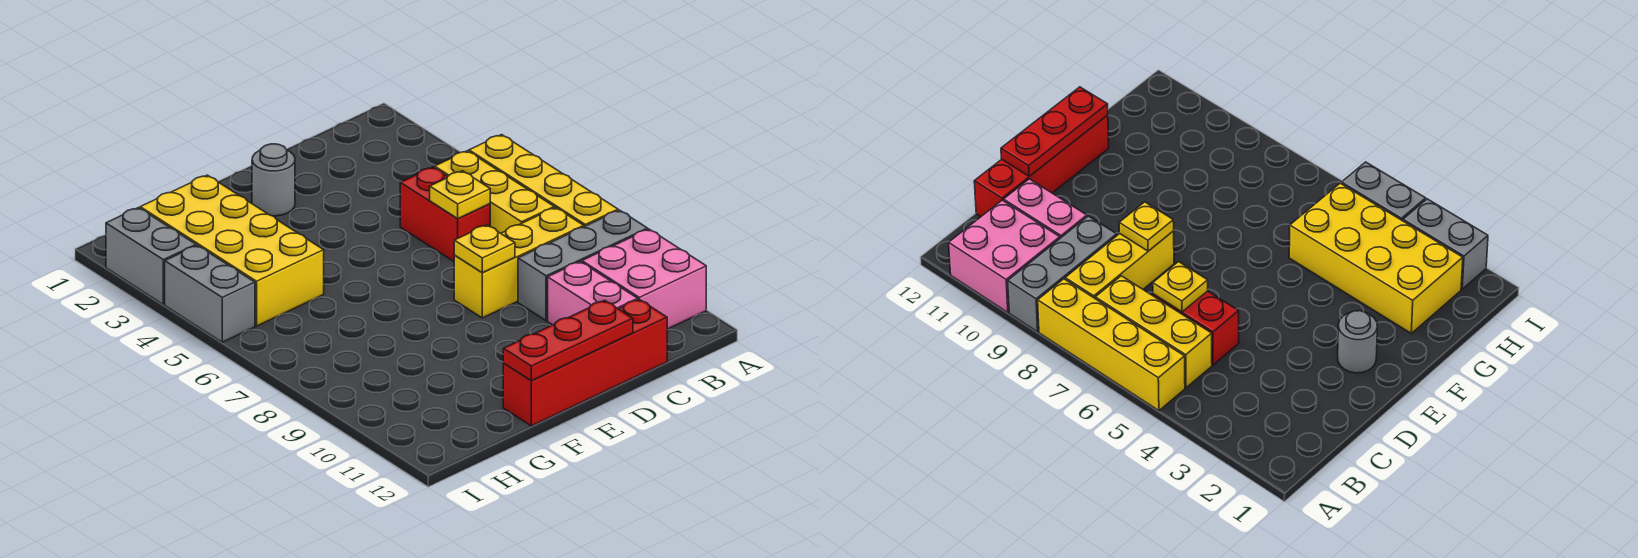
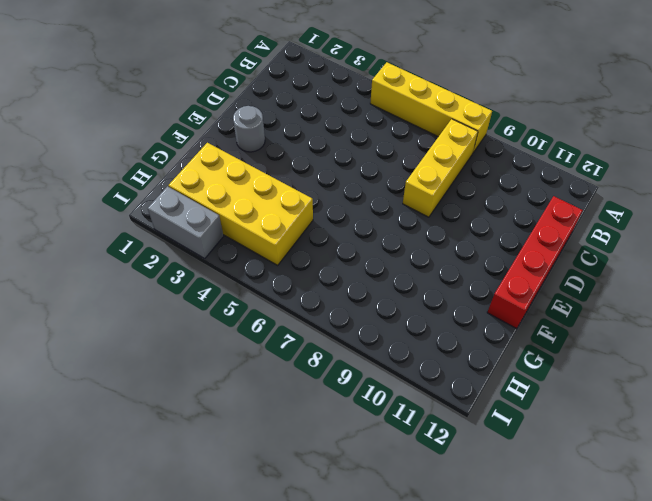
none -> grey 1x3 brick [518,210,648,321]
none -> pink 2x2 brick [582,229,706,329]
none -> yellow 1x3 brick [435,151,554,233]

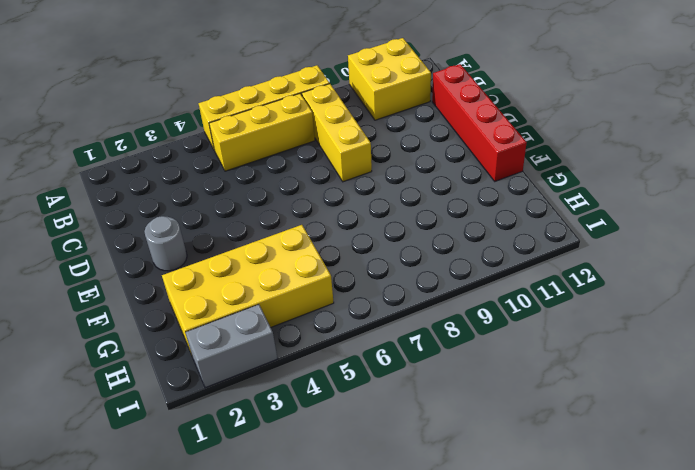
yellow 2x2 brick [348,38,431,120] -> pink 2x2 brick [582,229,706,329]
none -> grey 1x3 brick [518,210,648,321]
none -> red 1x2 brick [400,167,490,261]
none -> pink 1x2 brick [548,262,638,325]

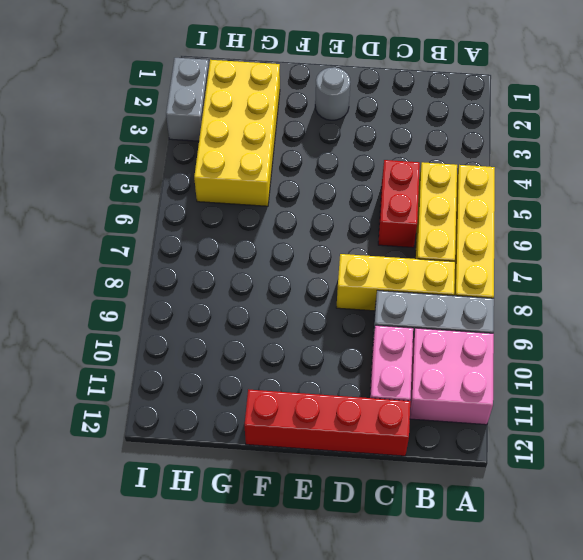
none -> grey 1x2 brick [165,245,255,342]
none -> yellow 1x1 plate [430,171,490,219]
none -> yellow 1x1 plate [454,225,515,273]

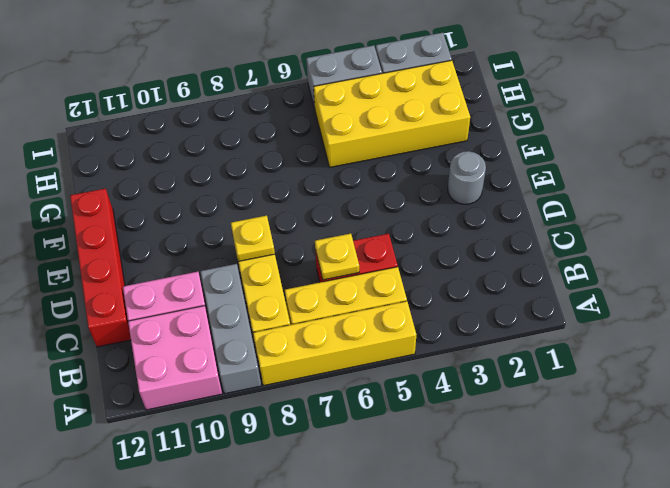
none -> red 1x3 plate [503,300,633,381]

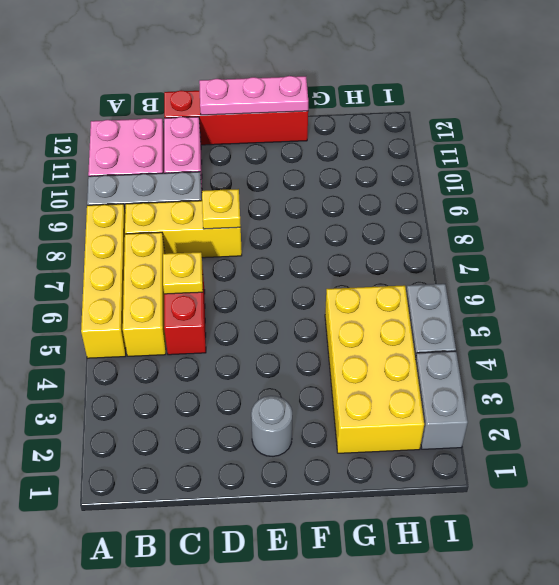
pink 1x3 plate [199,76,308,115] -> red 1x3 plate [503,300,633,381]

